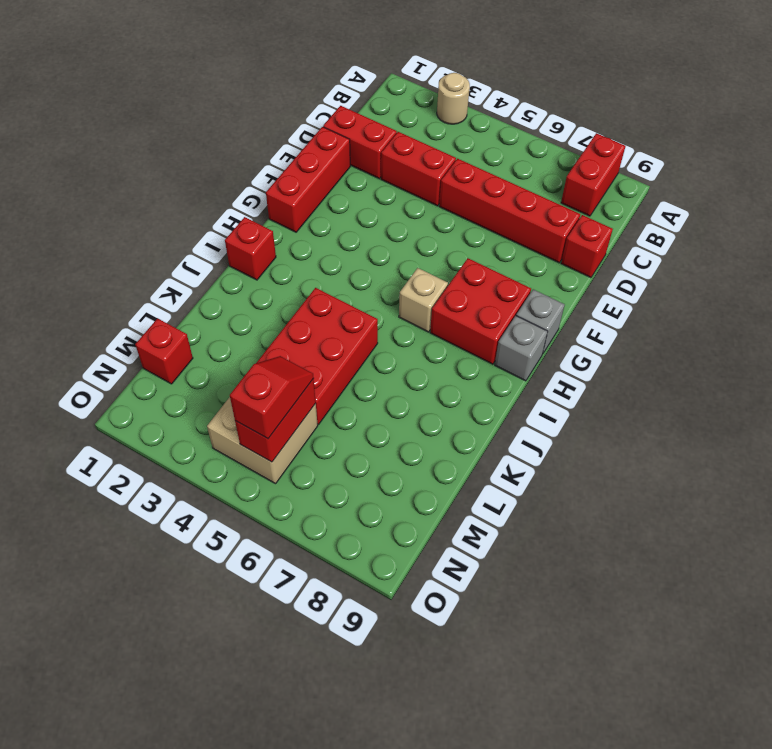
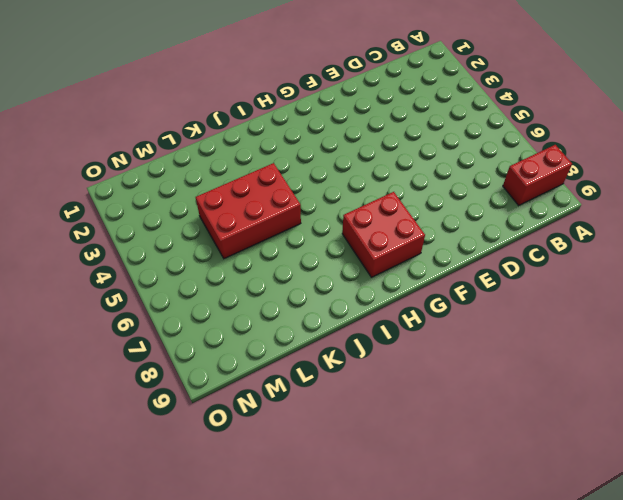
none -> tan 1x1 round brick [437,73,470,124]
none -> red 1x2 brick [323,106,397,179]
none -> red 1x2 brick [381,132,456,206]

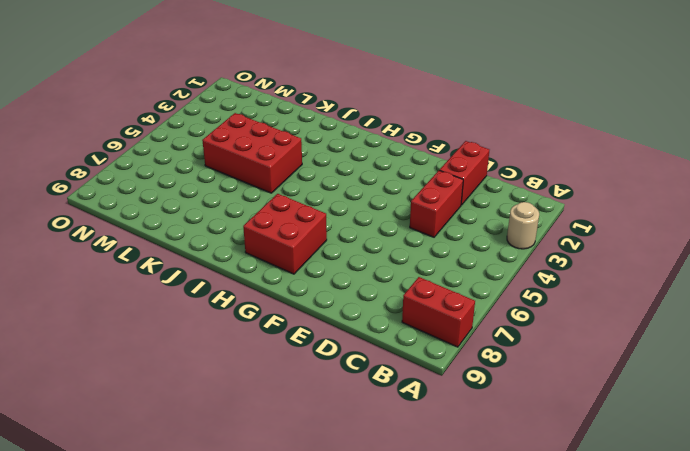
none -> red 1x4 brick [439,159,580,263]
none -> red 1x1 brick [561,215,613,278]
none -> red 1x3 brick [266,127,350,232]

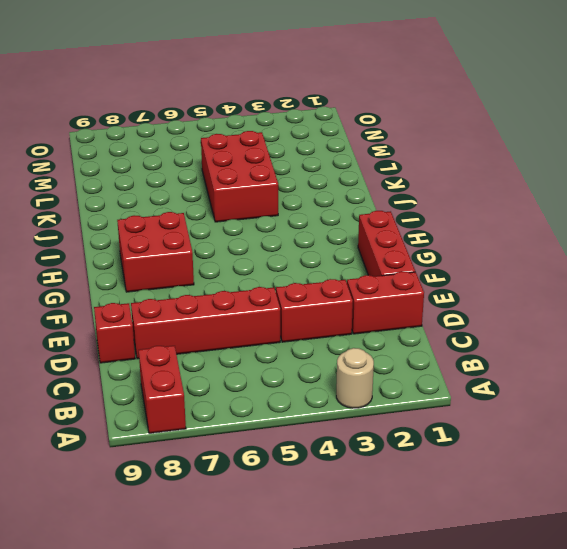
none -> grey 1x1 brick [516,289,565,353]
none -> tan 1x1 brick [399,268,448,332]
none -> grey 1x1 brick [495,316,548,381]

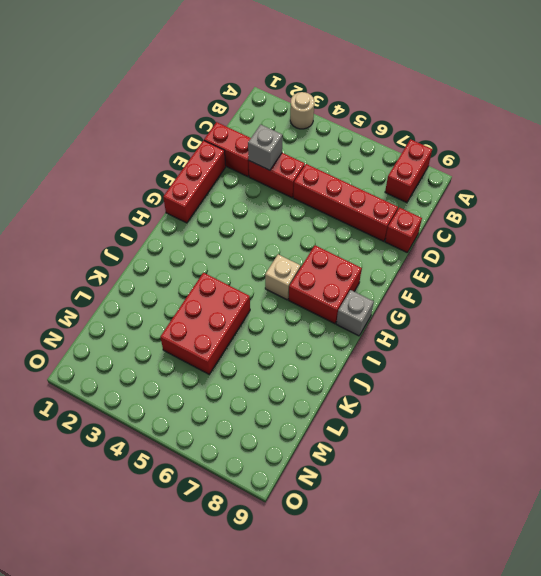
grey 1x1 brick [248,125,282,170] -> grey 1x1 brick moved to [516,289,565,353]
none -> red 1x1 brick [225,217,276,280]
none -> red 1x1 brick [135,318,193,384]
none -> tan 2x2 brick [207,397,318,484]

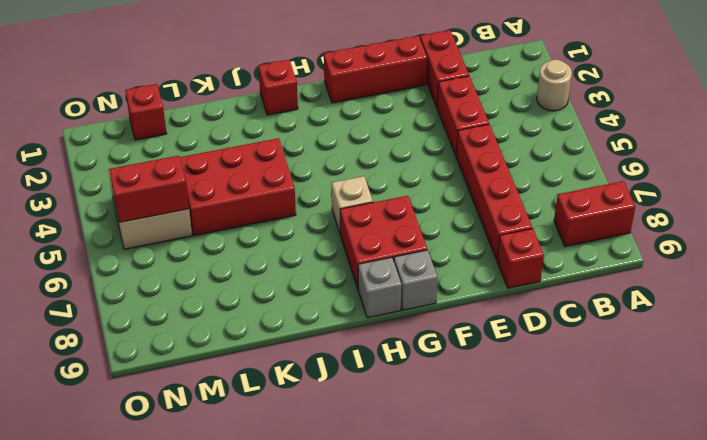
none -> red 1x2 slope [230,356,313,439]

